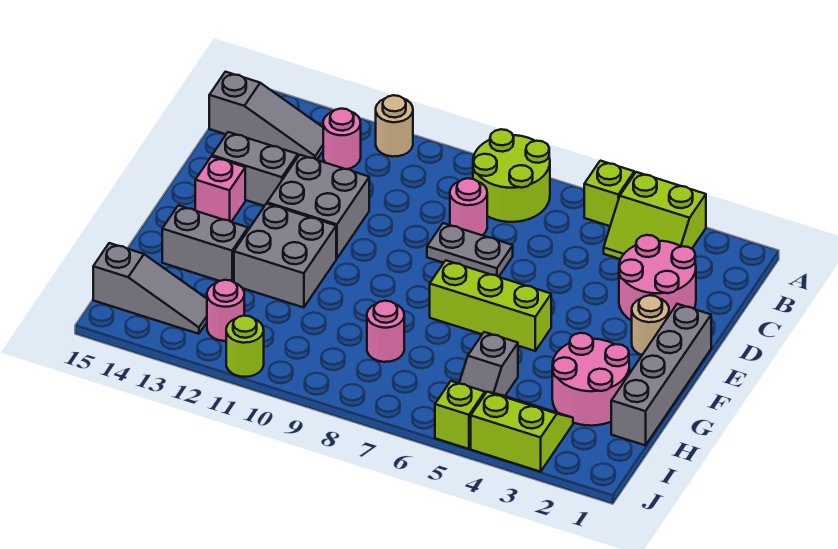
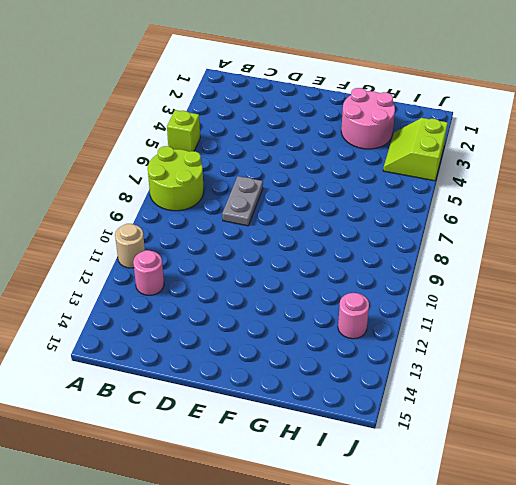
none -> lime 2x2 slope [604,172,706,259]
none -> grey 1x3 slope [209,72,323,160]
none -> pink 2x2 round brick [619,235,696,321]

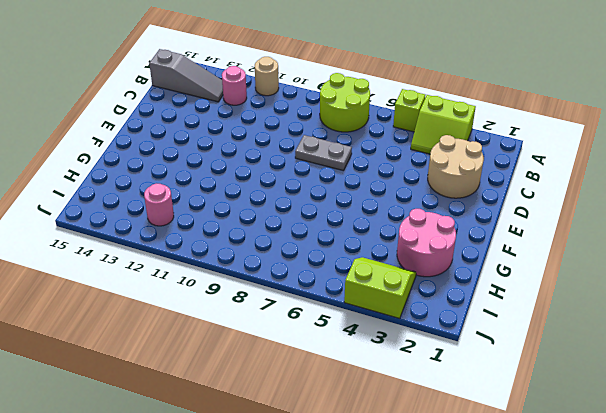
tan 2x2 round brick [428,135,484,198] -> pink 2x2 round brick [619,235,696,321]
none -> pink 1x1 round brick [450,178,487,235]
none -> grey 2x2 brick [267,155,369,259]
none -> grey 1x2 brick [212,132,298,206]

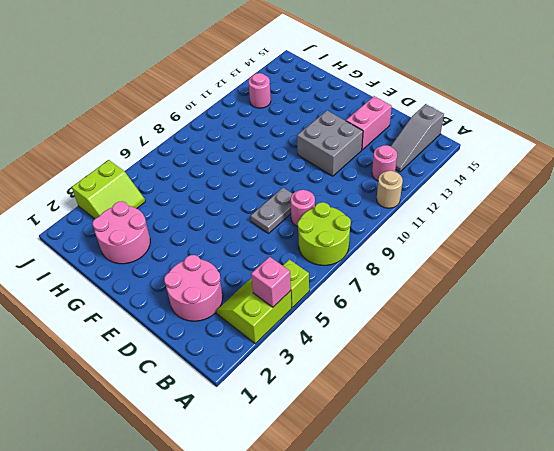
pink 1x1 brick [251,257,291,307] -> pink 1x1 brick moved to [195,157,245,222]
pink 1x2 brick [346,96,392,150] -> grey 1x2 brick [212,132,298,206]
none -> grey 1x4 brick [611,304,711,445]
none -> tan 1x1 round brick [632,295,669,355]
none -> lime 1x3 brick [430,260,551,351]

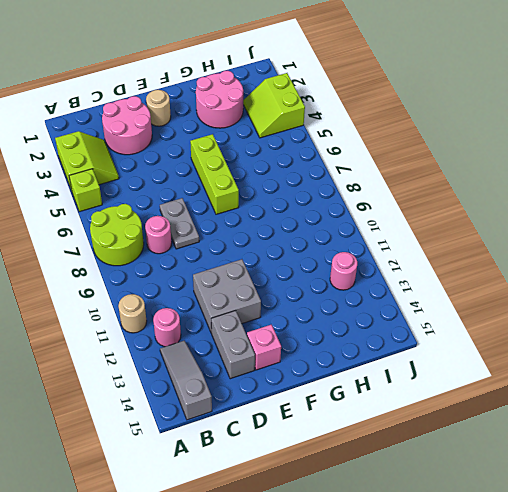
none -> grey 1x4 brick [611,304,711,445]
none -> grey 2x2 brick [234,204,336,308]
none -> grey 1x2 brick [162,205,248,282]

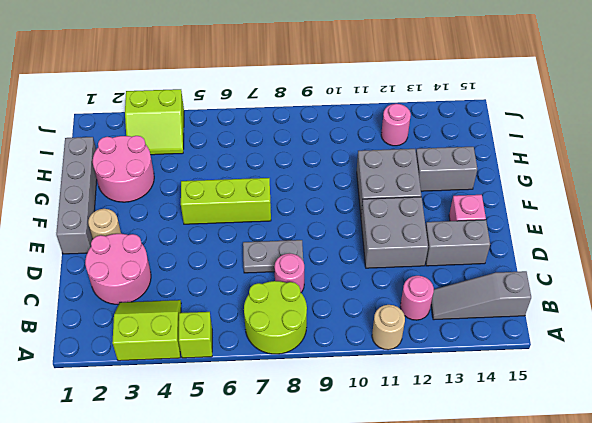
none -> grey 1x2 slope [459,332,518,396]
none -> pink 1x1 round brick [367,301,404,362]
none -> grey 1x3 slope [93,243,207,334]

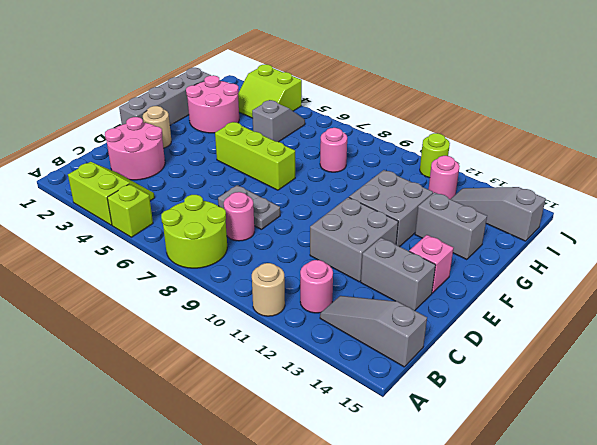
none -> lime 1x1 brick [435,381,485,449]

